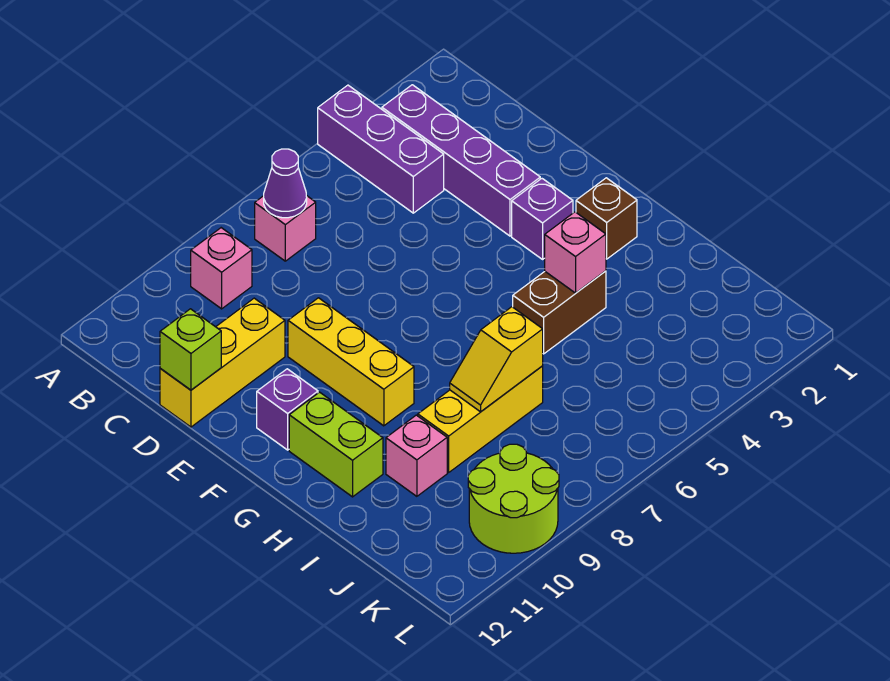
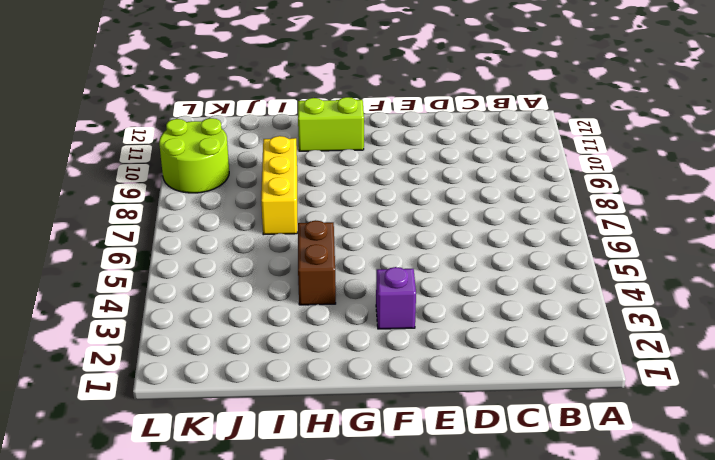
none -> purple 1x3 brick [318,85,444,213]
none -> purple 1x4 brick [382,85,540,236]
none -> pink 1x1 brick [255,195,316,261]

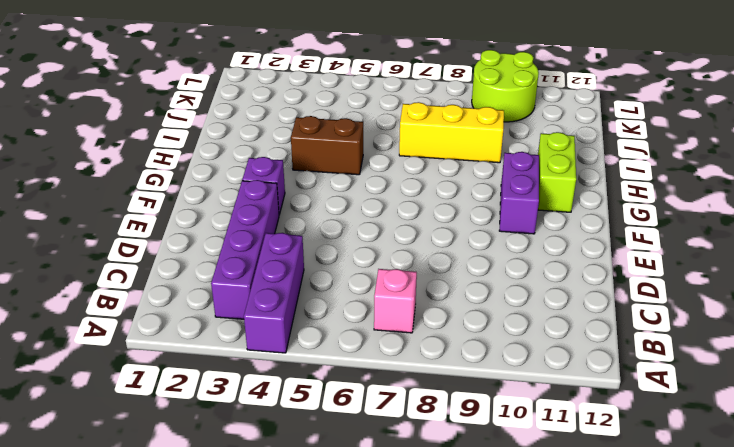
purple 1x2 brick [499,152,539,234] -> none
none -> pink 1x1 brick [191,228,252,309]
none -> yellow 1x3 brick [160,298,285,427]
none -> yellow 1x3 brick [288,298,414,426]

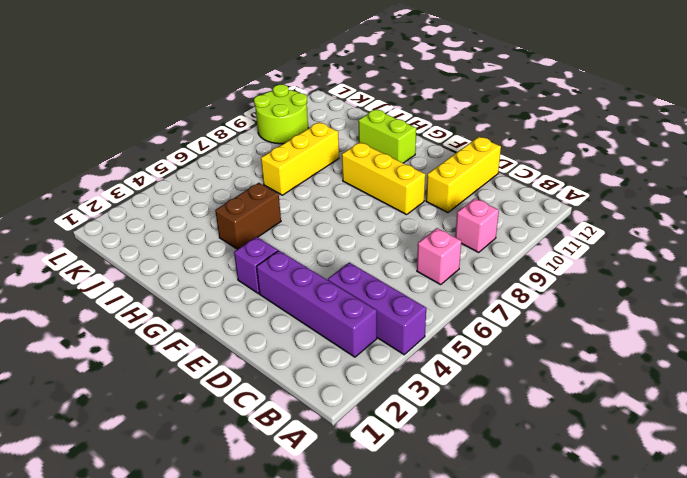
none -> purple 1x1 brick [257,369,318,450]
none -> brown 1x1 brick [576,178,637,259]
none -> pink 1x1 brick [386,415,447,496]

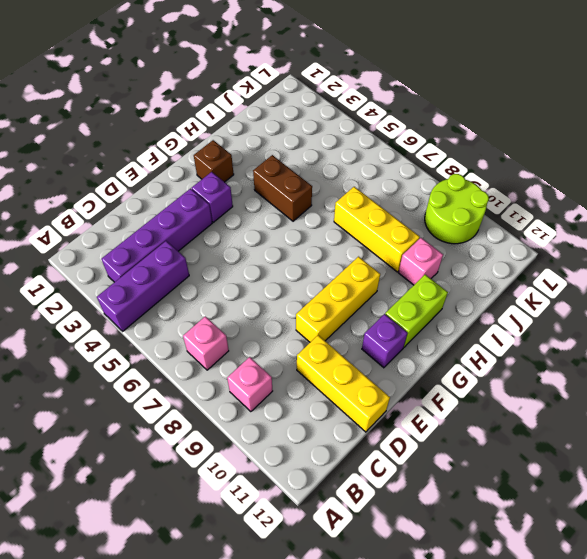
none -> purple 1x1 cone [264,149,307,218]
none -> lime 1x1 brick [160,309,221,390]
none -> pink 1x1 brick [545,212,606,293]

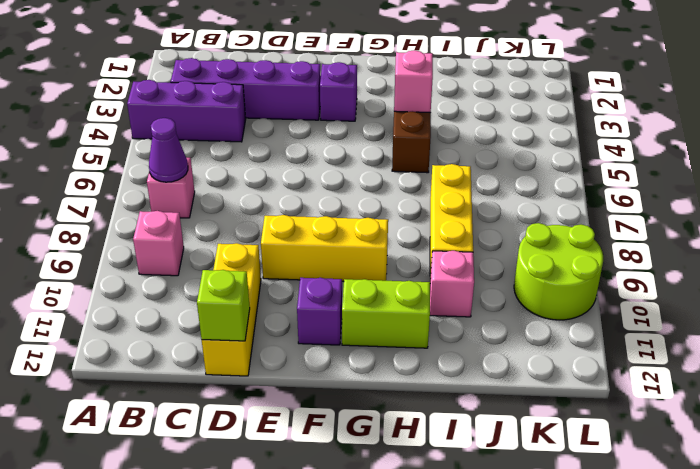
none -> brown 1x1 brick [576,178,637,259]
none -> yellow 1x2 slope [450,307,543,412]

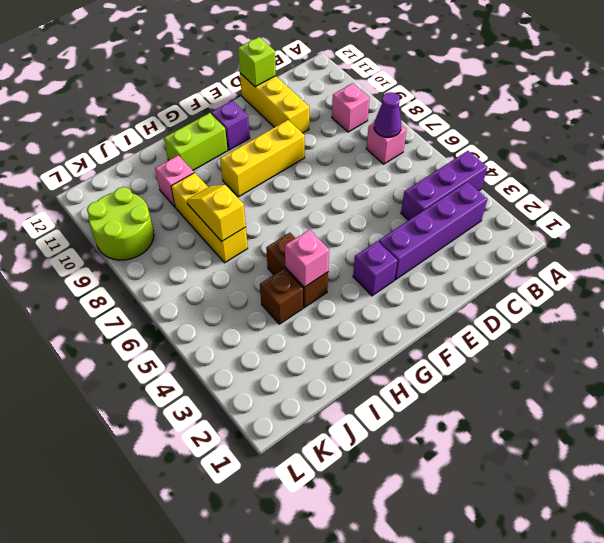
brown 1x1 brick [260,269,303,324] -> brown 1x1 brick moved to [576,178,637,259]

